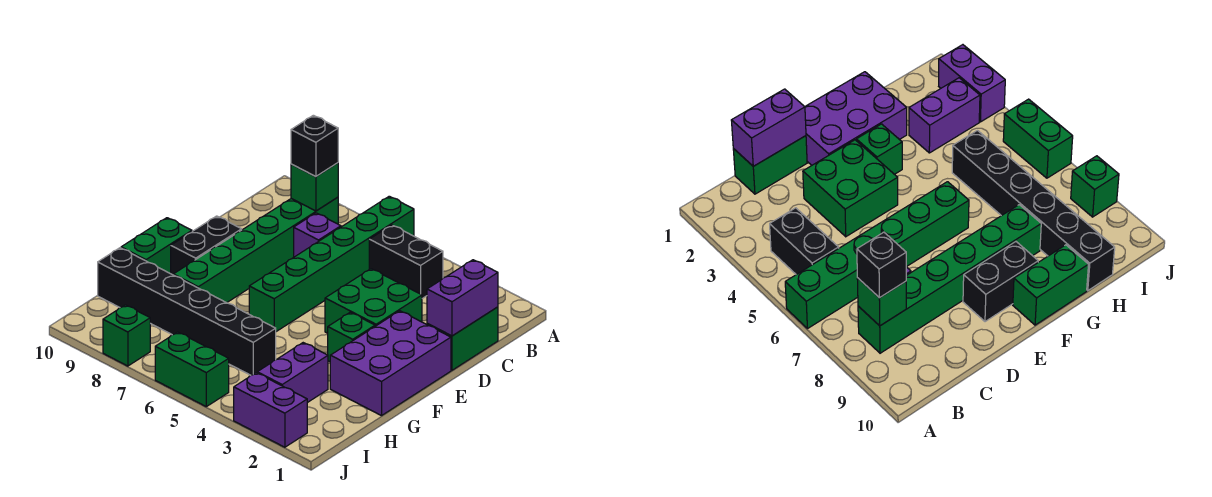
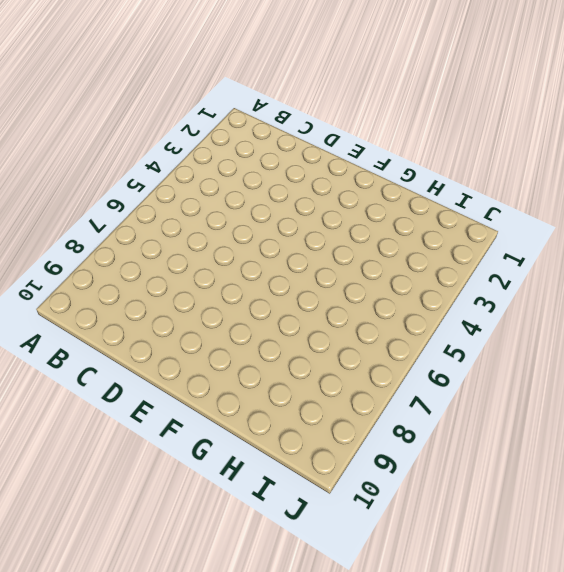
none -> green 1x6 brick [249,196,414,332]
none -> black 1x2 brick [369,225,443,299]
none -> green 1x6 brick [173,197,338,303]

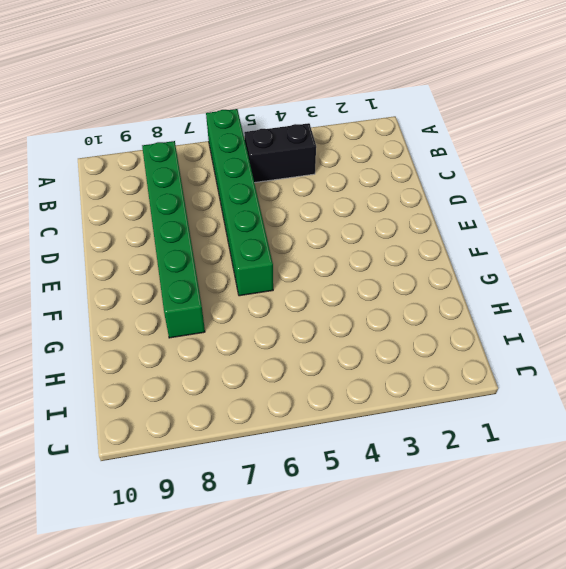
none -> green 1x2 brick [427,307,498,370]
none -> purple 1x1 brick [294,213,341,257]
none -> green 2x2 brick [325,269,422,333]

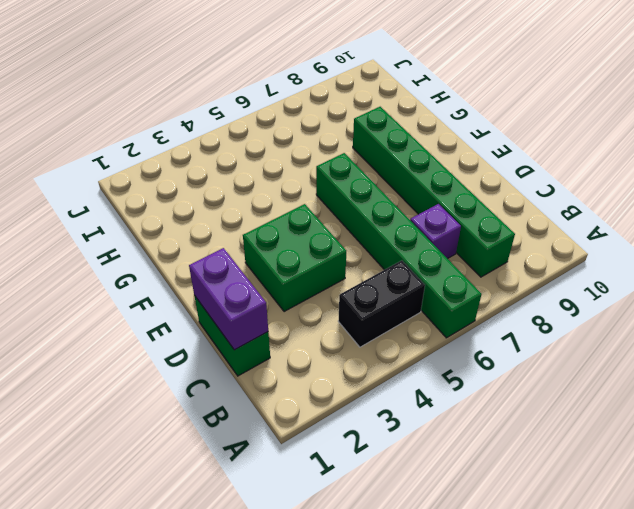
none -> purple 2x3 brick [330,311,451,416]
none -> black 1x2 brick [171,216,242,275]
none -> green 1x1 brick [328,312,375,362]

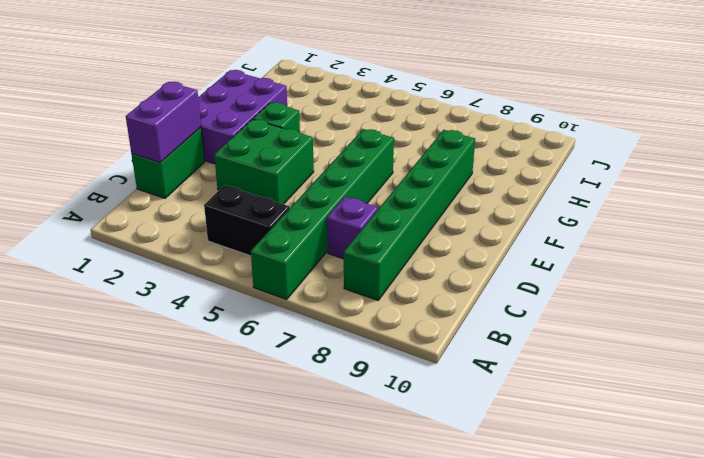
none -> black 1x2 brick [171,216,242,275]
none -> green 1x2 brick [121,218,192,274]
none -> purple 1x2 brick [257,343,328,403]

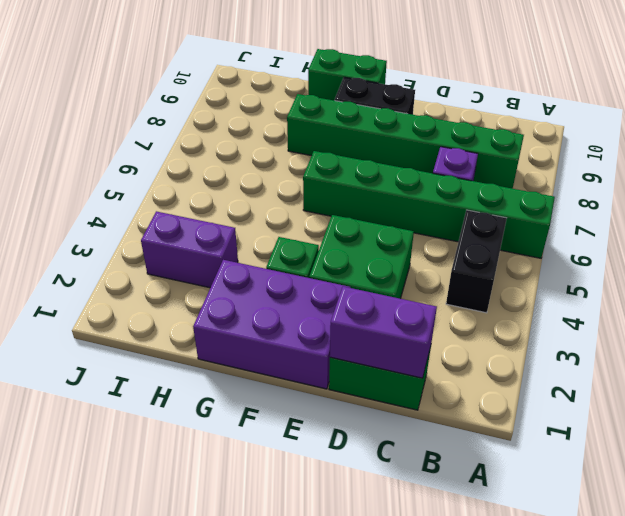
none -> black 1x6 brick [98,248,276,375]
none -> purple 1x2 brick [234,373,307,447]
none -> green 1x2 brick [155,332,229,407]

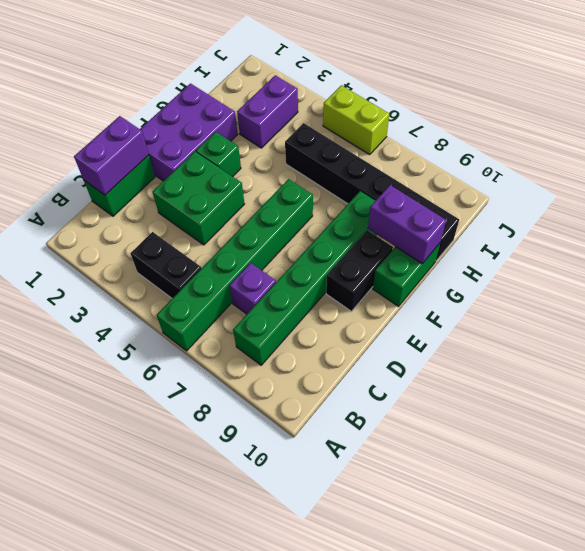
purple 1x2 brick [368,185,446,264] -> purple 1x2 brick moved to [234,373,307,447]
lime 1x2 brick [323,85,389,154] -> green 1x2 brick [155,332,229,407]
none -> green 1x1 brick [103,305,150,366]
none -> green 1x1 brick [291,163,338,211]
none -> black 1x1 brick [291,115,338,177]

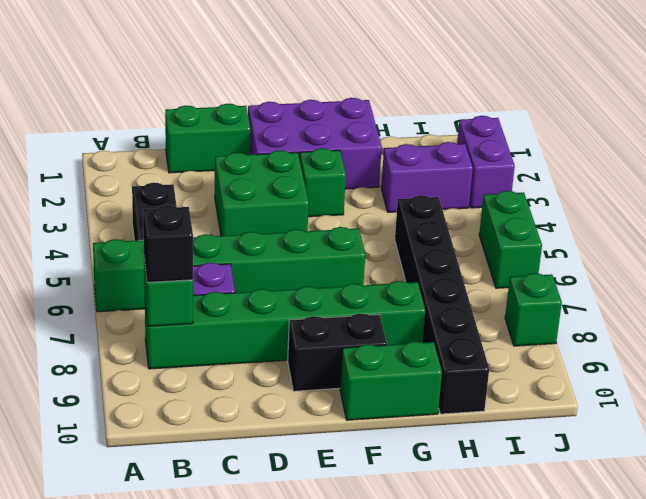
none -> purple 1x2 brick [427,260,498,336]

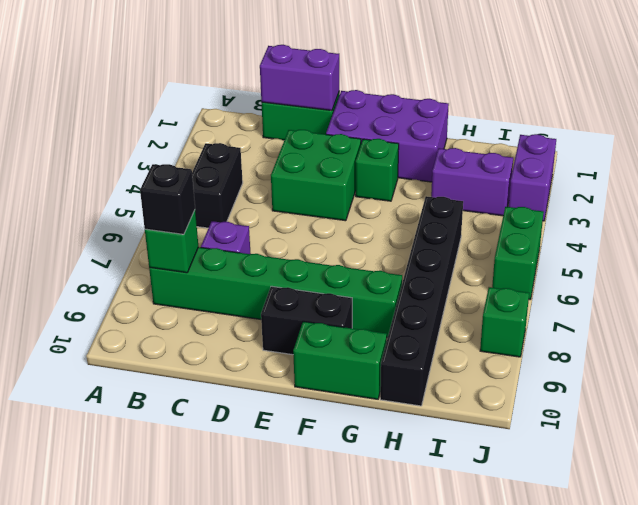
none -> green 1x6 brick [249,196,414,332]

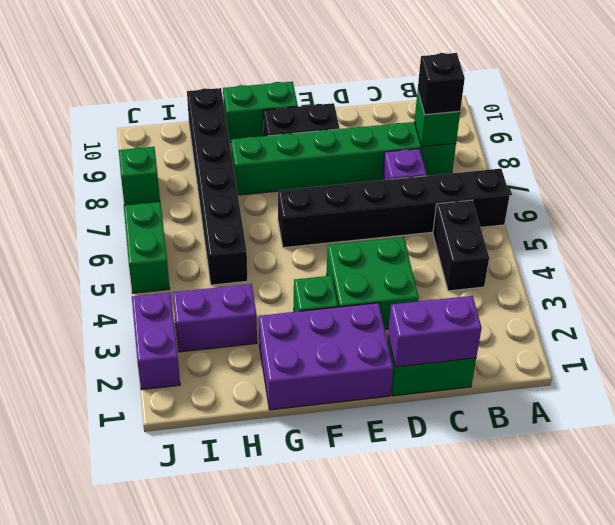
black 1x6 brick [278,169,510,248] -> green 1x6 brick [249,196,414,332]

